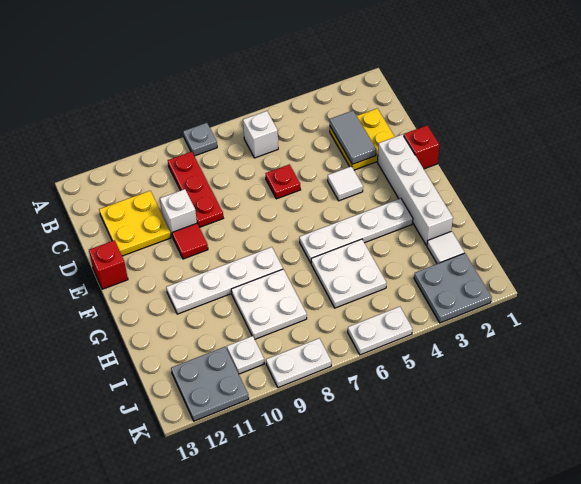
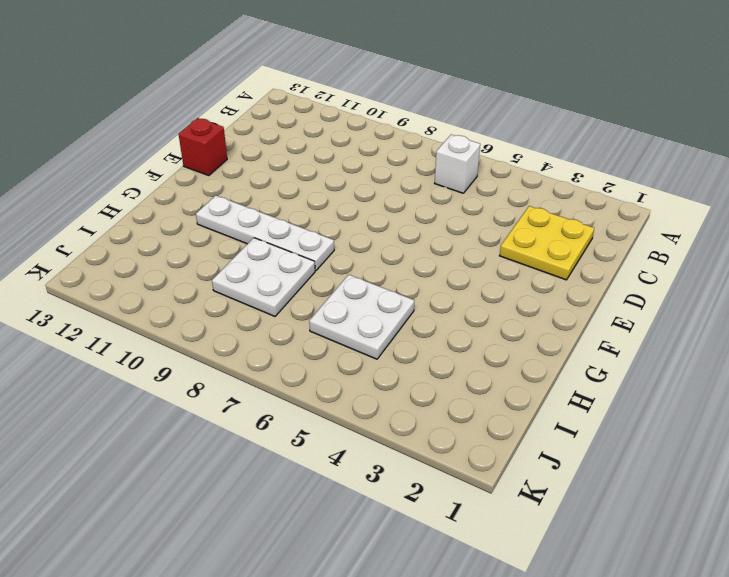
none -> grey 1x1 plate [183,123,217,156]
none -> red 1x3 plate [168,152,223,227]
none -> yellow 2x2 plate [99,191,171,256]

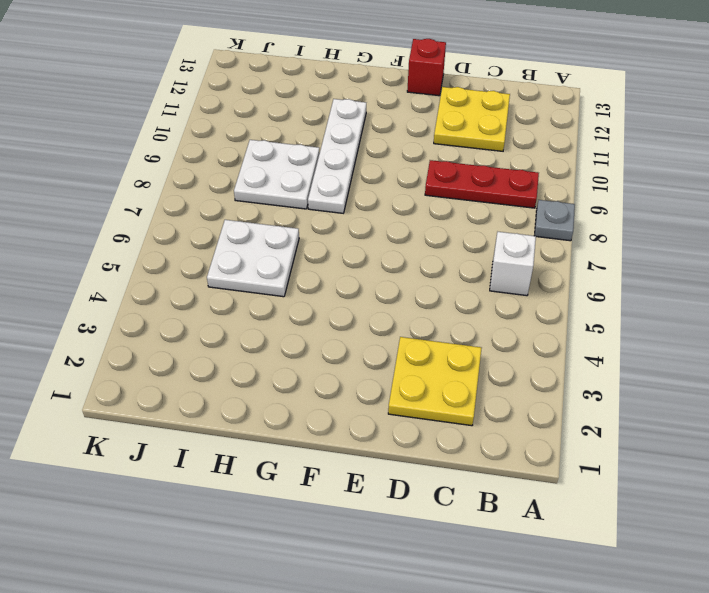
none -> red 1x1 plate [266,164,301,199]
none -> white 1x1 brick [160,189,197,237]
none -> red 1x1 brick [404,125,439,169]

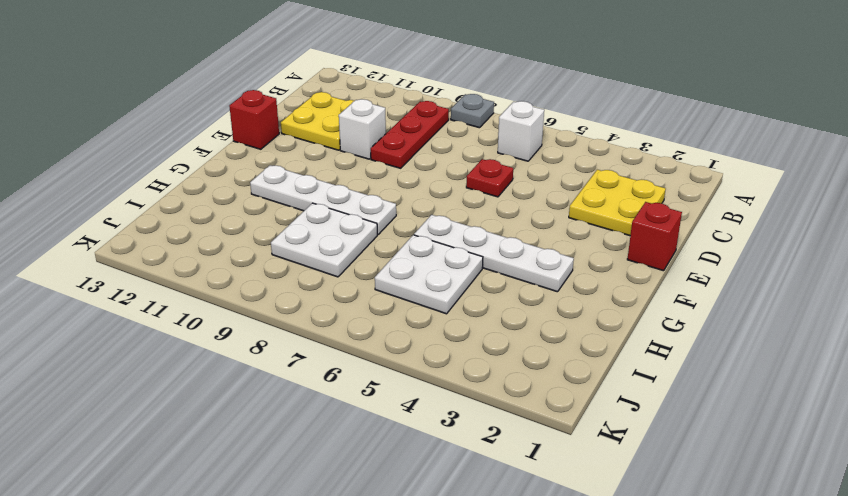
none -> white 1x4 brick [378,134,453,245]
none -> white 1x1 tile [328,166,363,201]
none -> red 1x1 tile [172,223,208,259]

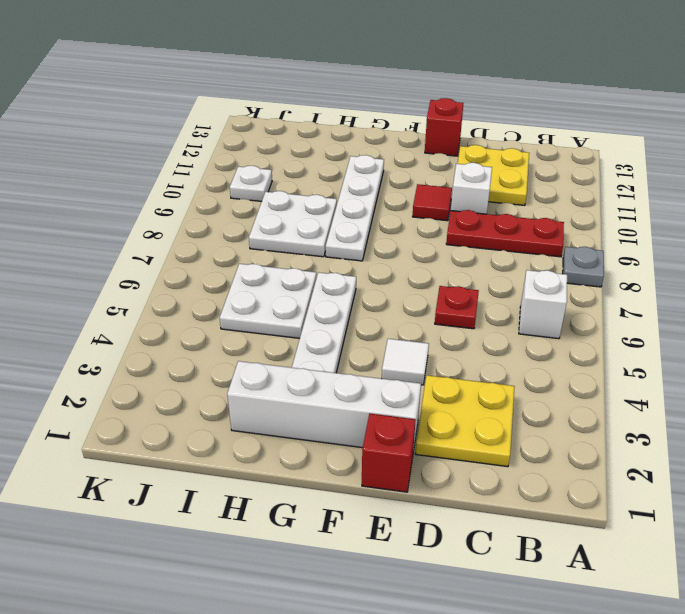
none -> white 1x1 tile [427,231,464,264]
none -> grey 2x2 plate [414,253,492,323]
none -> grey 2x2 plate [171,347,249,421]

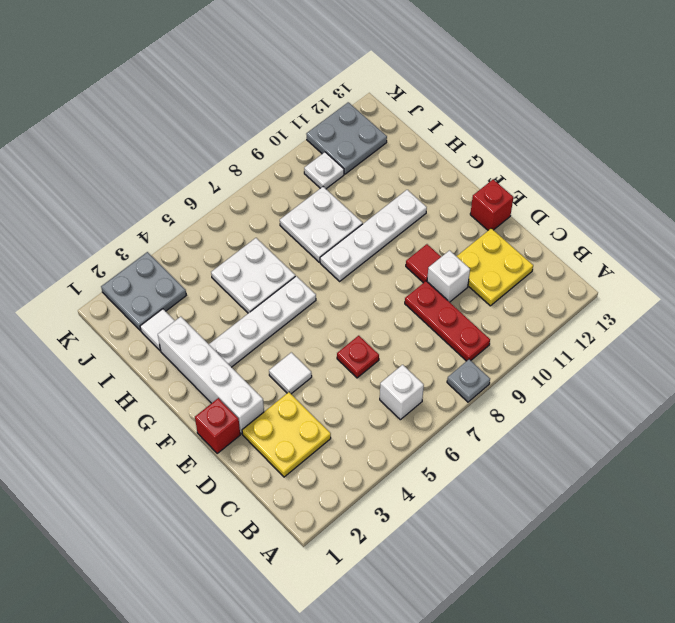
none -> white 1x2 plate [348,307,412,355]
none -> white 1x2 plate [266,338,331,388]
none -> grey 1x2 tile [330,111,376,164]

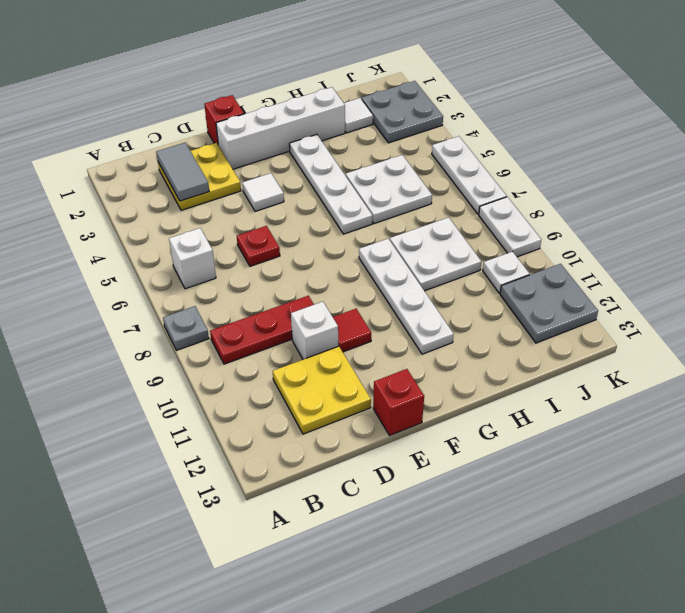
grey 1x2 tile [156,143,209,201] -> grey 1x2 tile turned to [330,111,376,164]
white 1x3 plate [432,136,507,214] -> white 1x2 plate [348,307,412,355]

